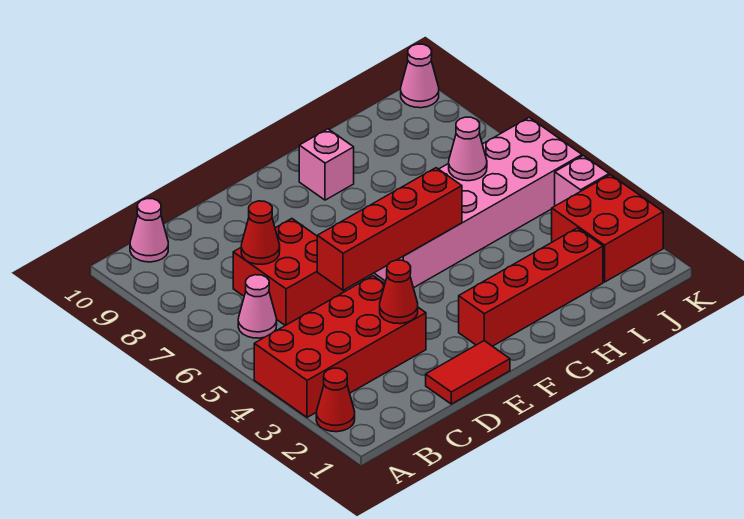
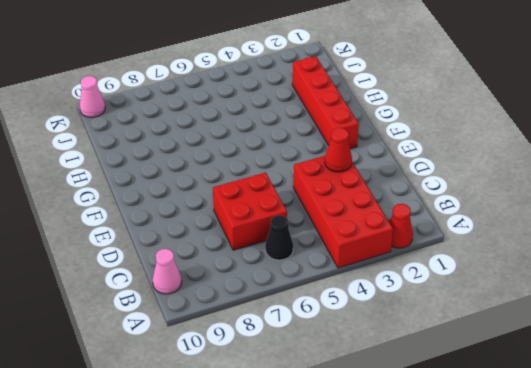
black 1x1 cone [265,215,293,260] -> pink 1x1 cone [238,275,277,338]
none -> red 1x2 tile [426,341,510,404]
none -> pink 2x6 brick [375,117,582,288]
none -> pink 1x1 brick [299,129,354,200]

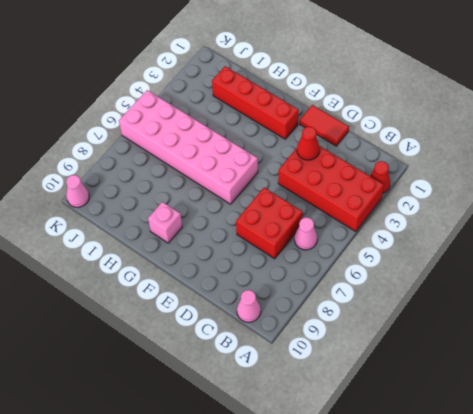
none -> red 2x2 brick [552,175,663,282]
none -> pink 1x1 brick [555,156,609,206]
none -> red 1x1 cone [241,201,280,264]

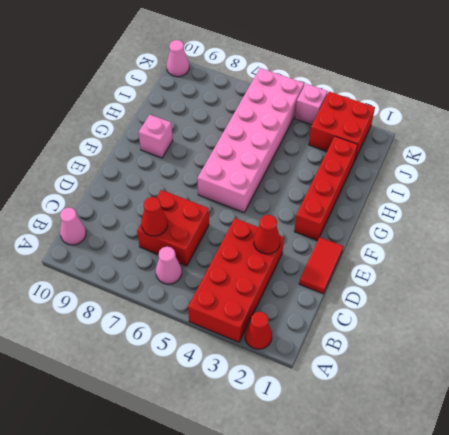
none -> red 1x4 brick [317,168,462,290]
none -> pink 1x1 cone [449,117,487,181]

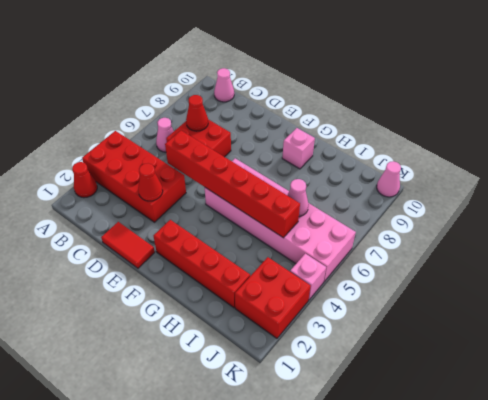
red 1x6 brick [165,131,300,238] -> red 1x4 brick [317,168,462,290]

